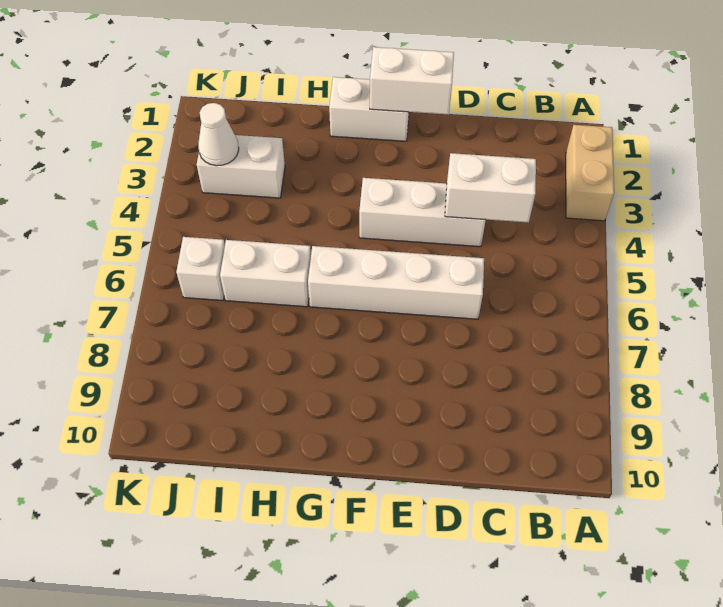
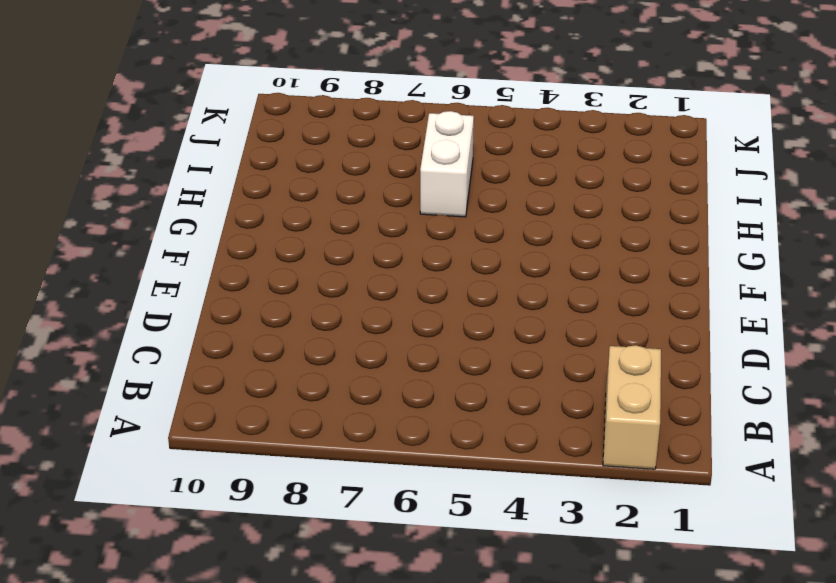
tan 1x2 brick [603,345,661,469] -> tan 1x2 brick turned to [566,125,614,221]
none -> white 1x3 brick [359,178,486,247]
none -> white 1x4 brick [308,246,484,319]

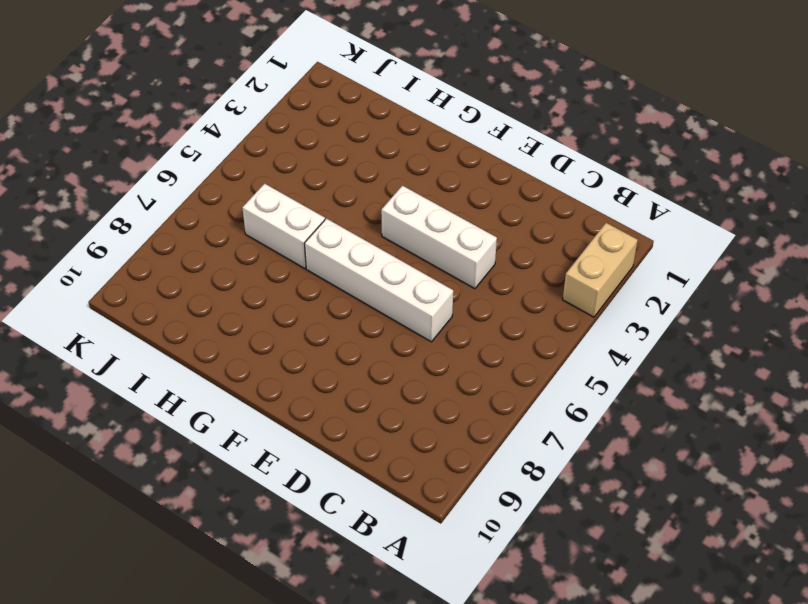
none -> white 1x2 brick [329,77,409,141]
none -> white 1x2 brick [197,135,285,198]

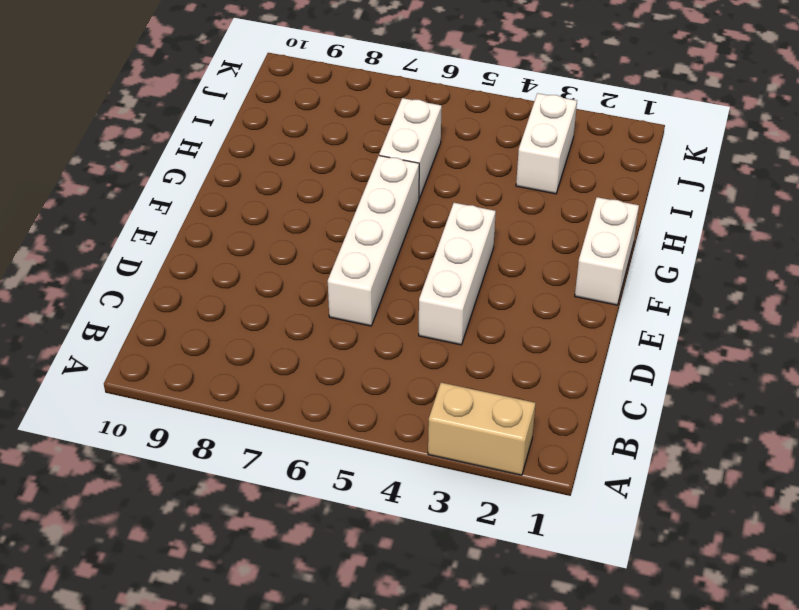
none -> white 1x1 brick [176,237,225,301]
none -> white 1x2 brick [445,153,536,223]

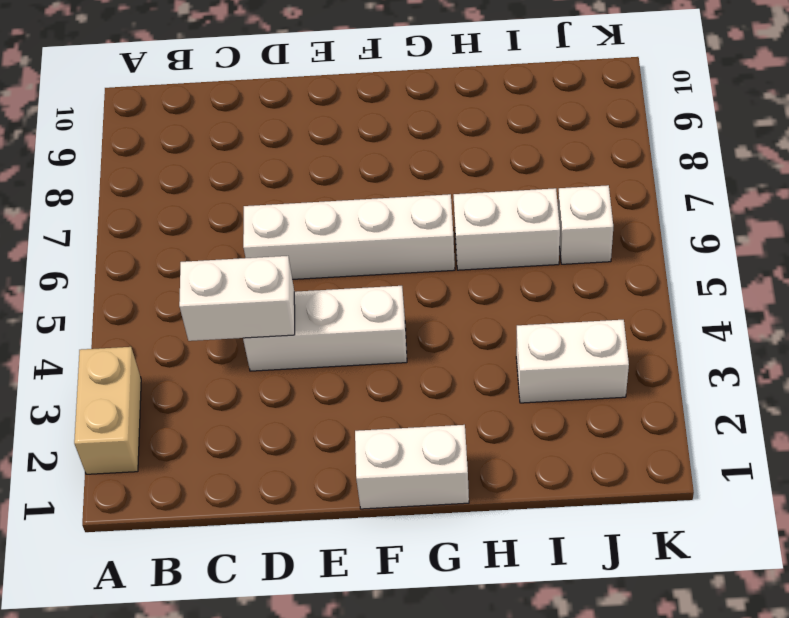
none -> white 1x2 brick [370,47,454,115]
none -> white 1x1 cone [198,103,239,166]

